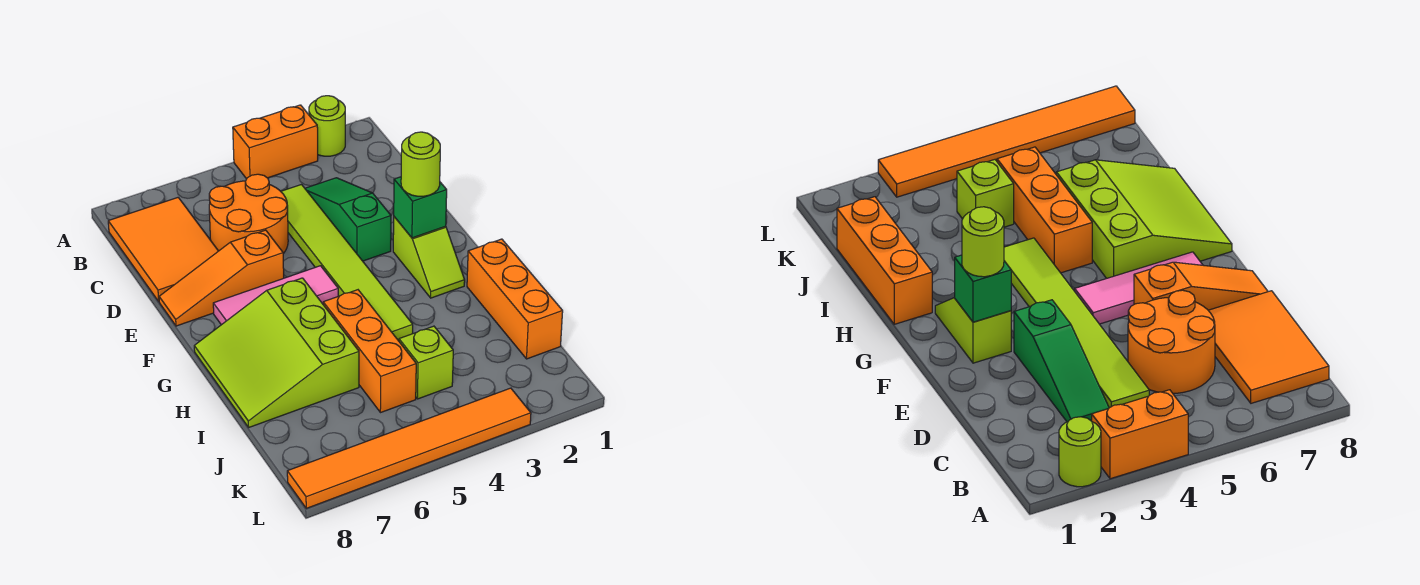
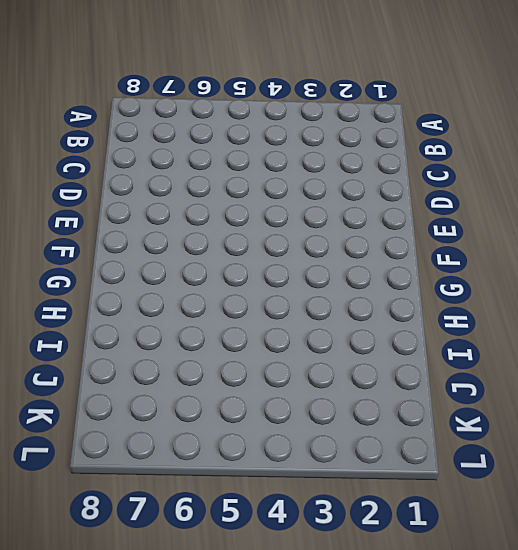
none -> lime 1x1 round brick [309,96,345,156]
none -> orange 1x2 brick [233,105,318,179]
none -> orange 2x3 tile [108,198,218,301]

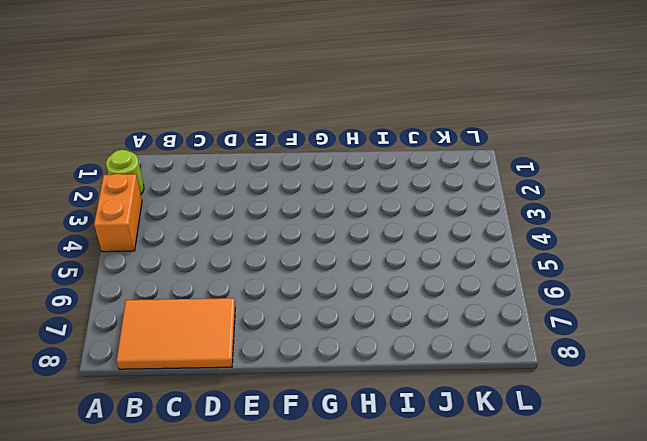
none -> green 1x3 slope [305,178,391,261]
none -> lime 1x6 tile [281,185,413,341]
none -> orange 2x2 round brick [209,174,288,254]

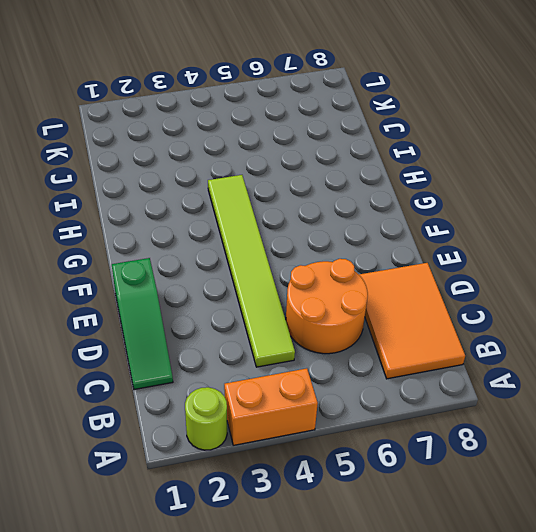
green 1x3 slope [112,258,173,390] -> green 1x3 slope moved to [305,178,391,261]
none -> orange 1x3 slope [159,230,284,326]
none -> lime 1x2 slope [393,217,465,298]
none -> pink 1x3 tile [213,266,338,325]

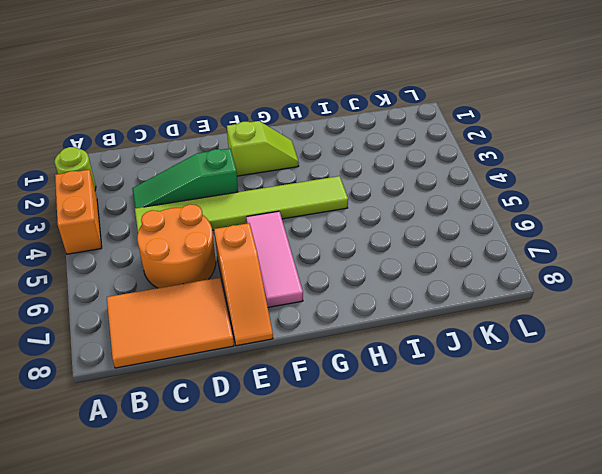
none -> lime 3x3 slope [194,278,359,427]
none -> orange 1x3 brick [467,239,563,359]
none -> orange 1x3 brick [323,290,416,413]

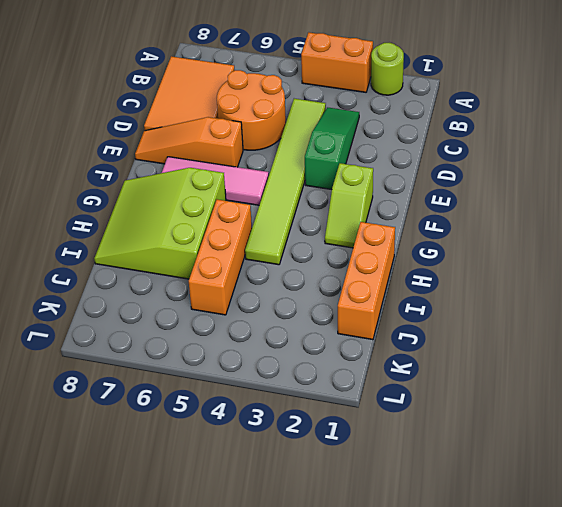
none -> lime 1x1 brick [399,326,453,399]
none -> orange 1x6 tile [287,388,531,508]
none -> green 1x1 brick [394,177,447,238]

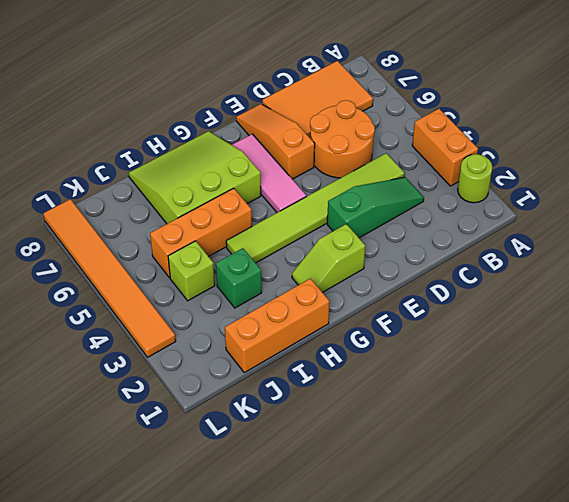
green 1x1 brick [216,248,262,308] -> green 1x1 brick moved to [394,177,447,238]
none -> lime 1x1 round brick [401,132,440,196]

